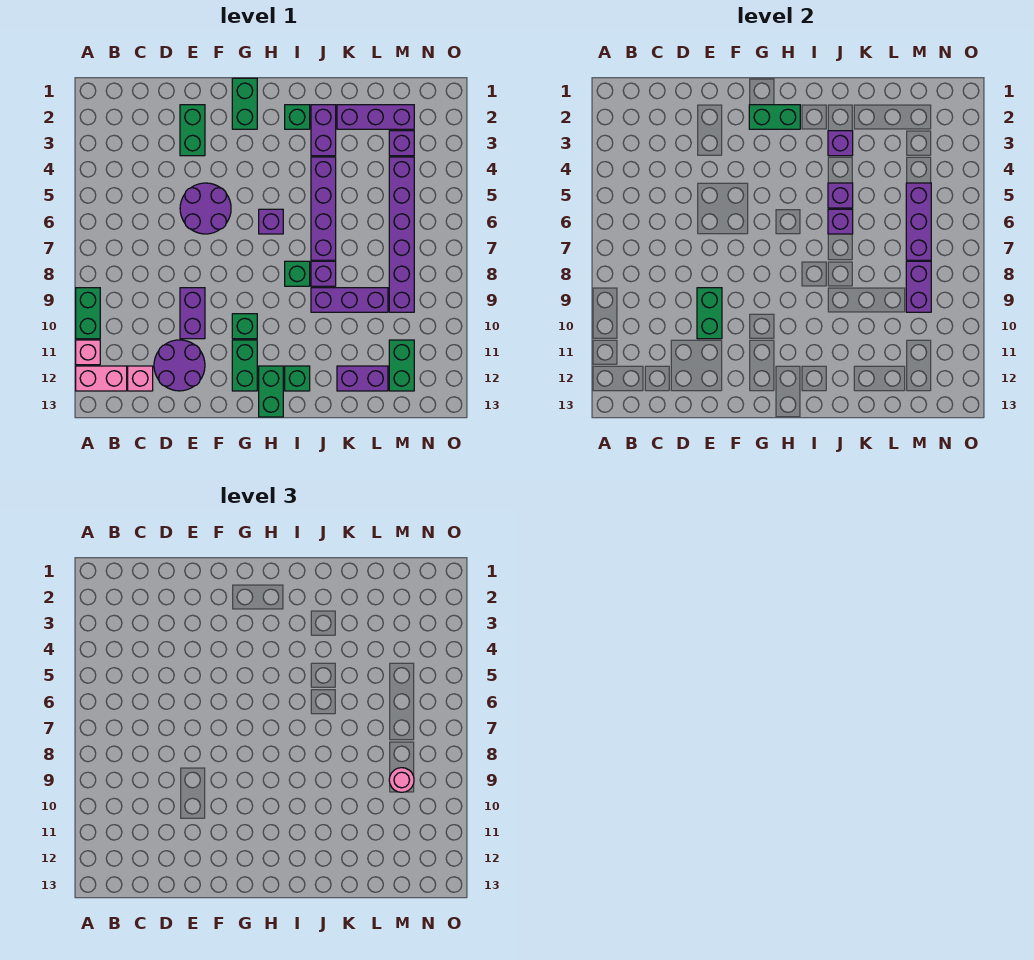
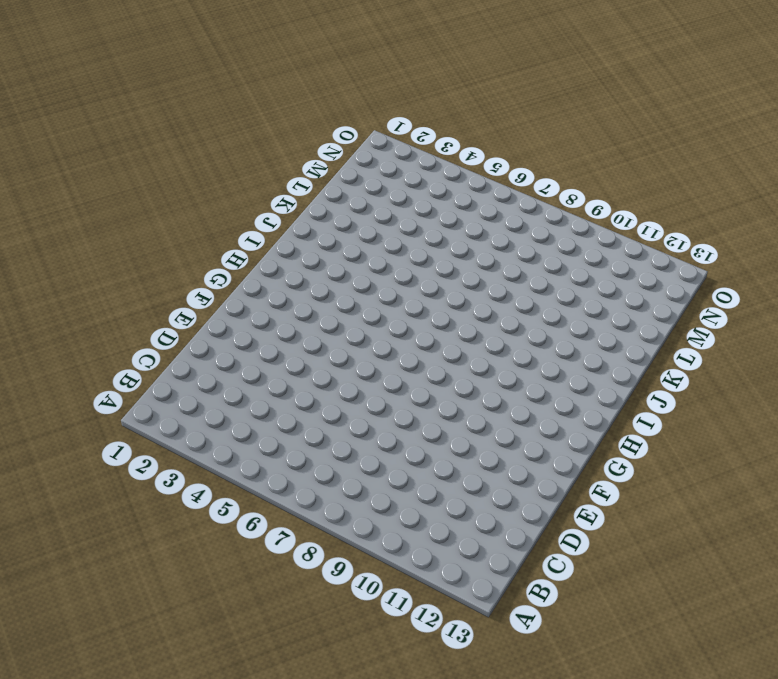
none -> green 1x2 brick [76,288,100,339]
none -> pink 1x1 brick [76,340,100,365]
none -> pink 1x2 brick [76,366,127,391]
none -> pink 1x1 brick [128,366,153,391]

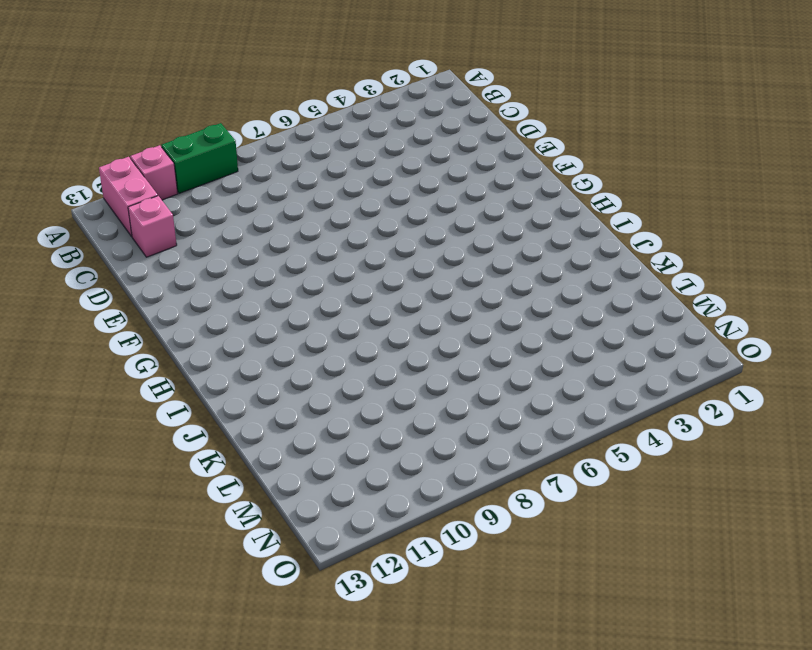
none -> purple 2x2 round brick [154,340,205,391]
none -> green 1x2 brick [180,105,205,156]
none -> purple 2x2 round brick [180,183,231,234]
none -> purple 1x2 brick [180,288,205,339]

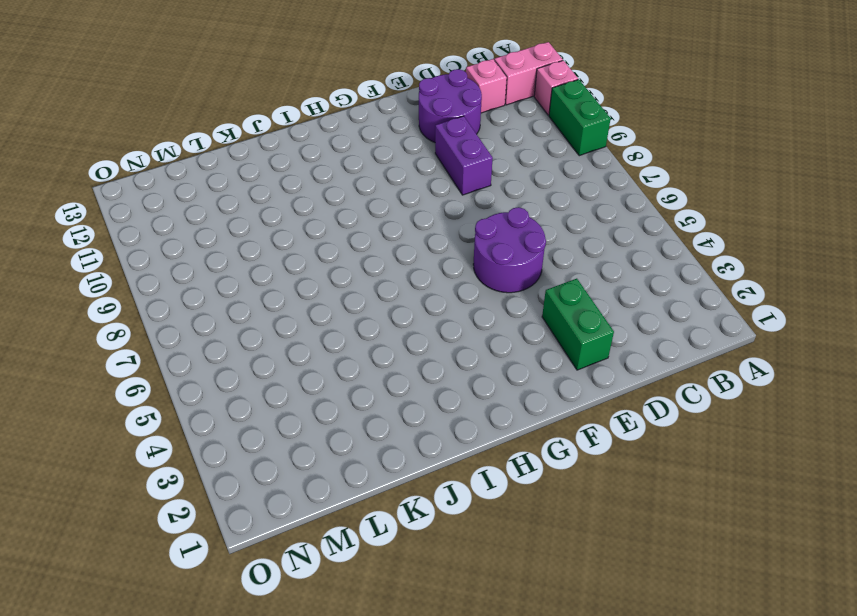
none -> green 1x2 brick [232,78,257,129]
none -> green 1x1 brick [232,314,257,339]
none -> green 1x2 brick [232,340,257,391]
none -> purple 1x1 brick [259,209,283,234]

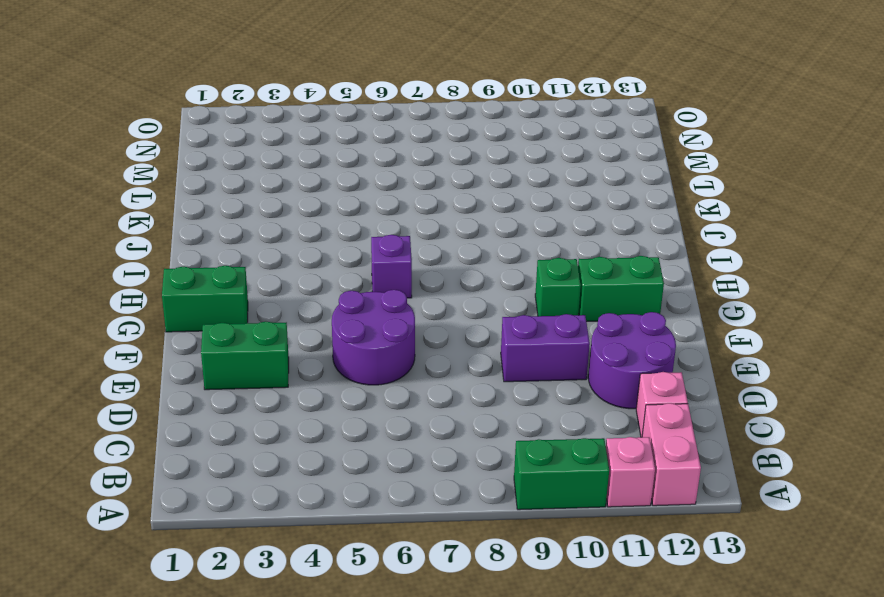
none -> green 1x2 brick [259,366,283,417]
none -> green 1x1 brick [285,105,310,129]
none -> green 1x1 brick [285,261,310,286]
none -> green 1x1 brick [285,366,310,391]

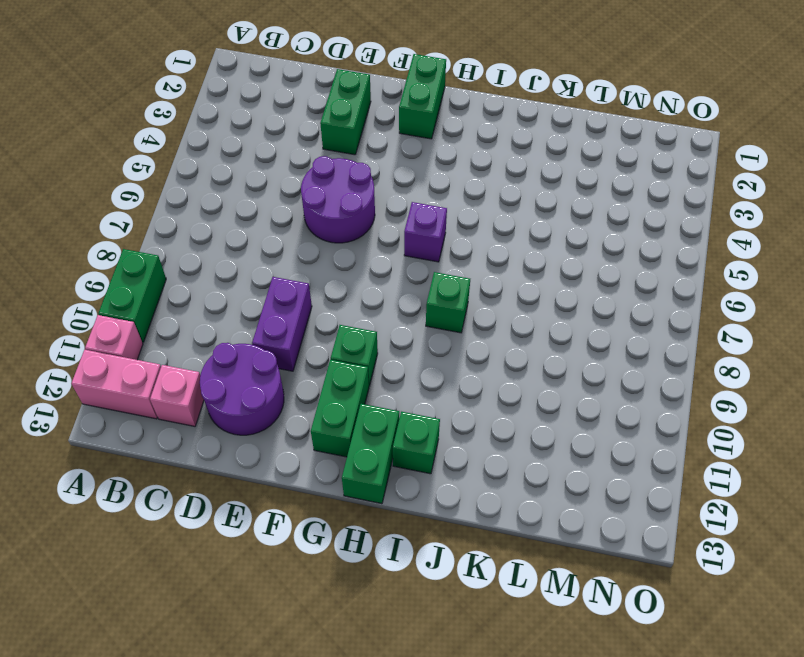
none -> green 1x1 brick [285,105,310,129]
none -> purple 1x2 brick [311,105,336,156]
none -> purple 1x4 brick [311,157,336,260]
none -> purple 1x1 brick [311,261,336,286]

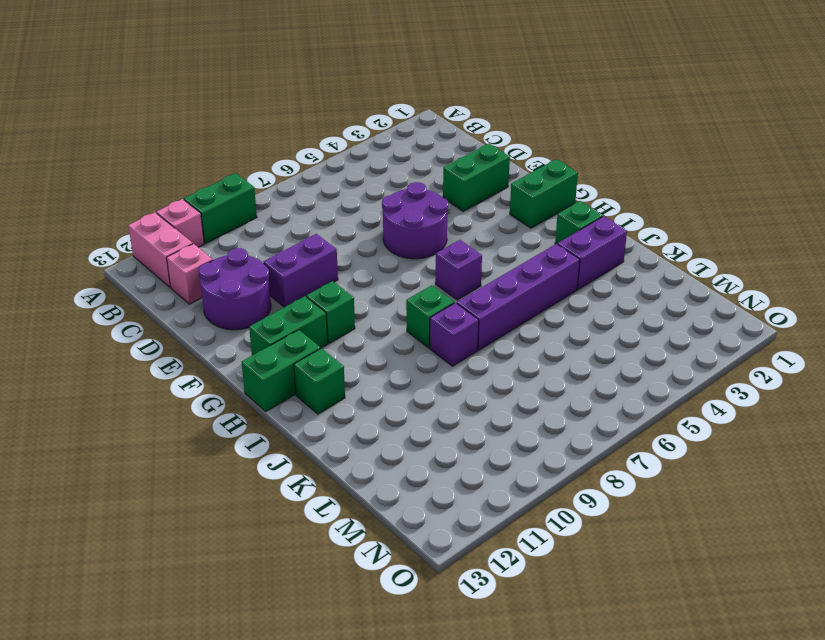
none -> purple 1x3 brick [311,288,388,312]
none -> purple 1x3 brick [337,105,414,129]
none -> purple 1x2 brick [337,366,388,391]
none -> purple 1x1 brick [389,131,414,156]

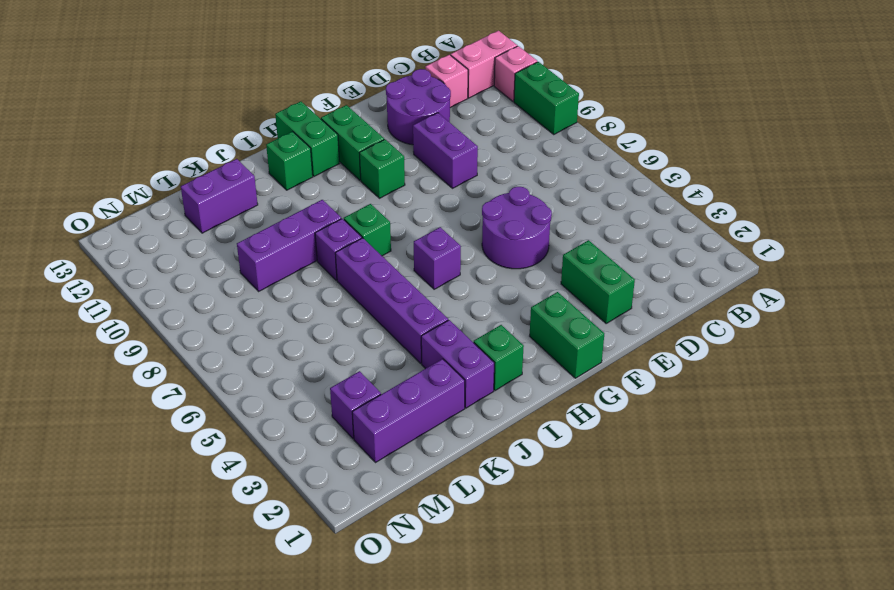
none -> purple 1x6 brick [389,157,414,312]
none -> green 1x2 brick [389,340,414,391]
none -> green 1x2 brick [697,288,722,339]
none -> green 1x2 brick [749,105,800,129]

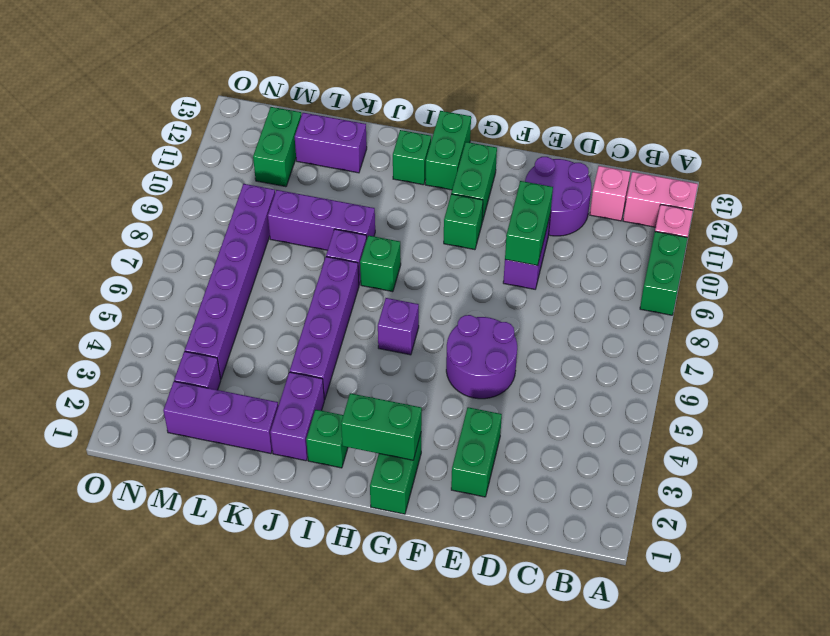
none -> purple 1x1 brick [828,131,853,156]
none -> purple 1x1 brick [828,183,853,208]
none -> purple 1x1 brick [828,209,853,234]
none -> purple 1x3 brick [906,183,931,260]

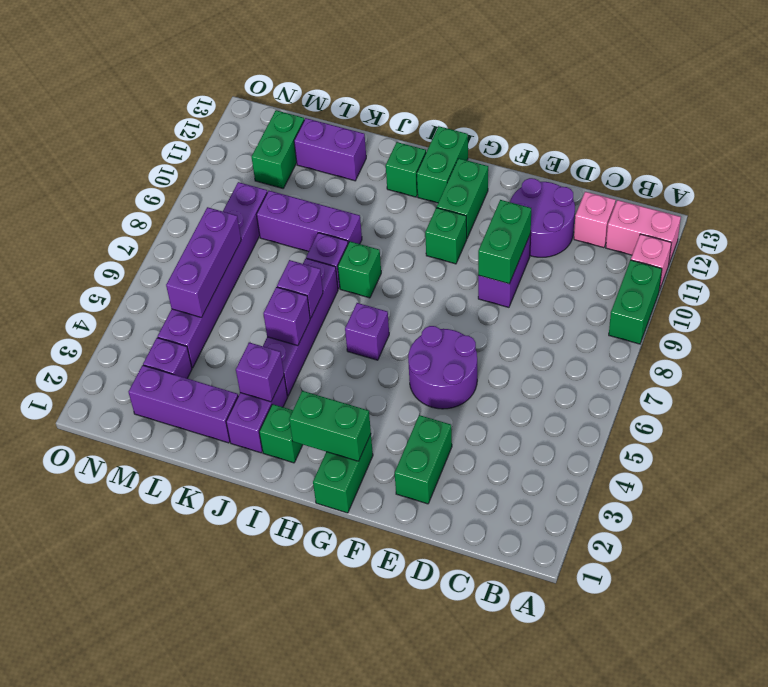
none -> purple 1x2 brick [906,261,931,312]
none -> pink 1x1 round brick [389,768,414,792]

